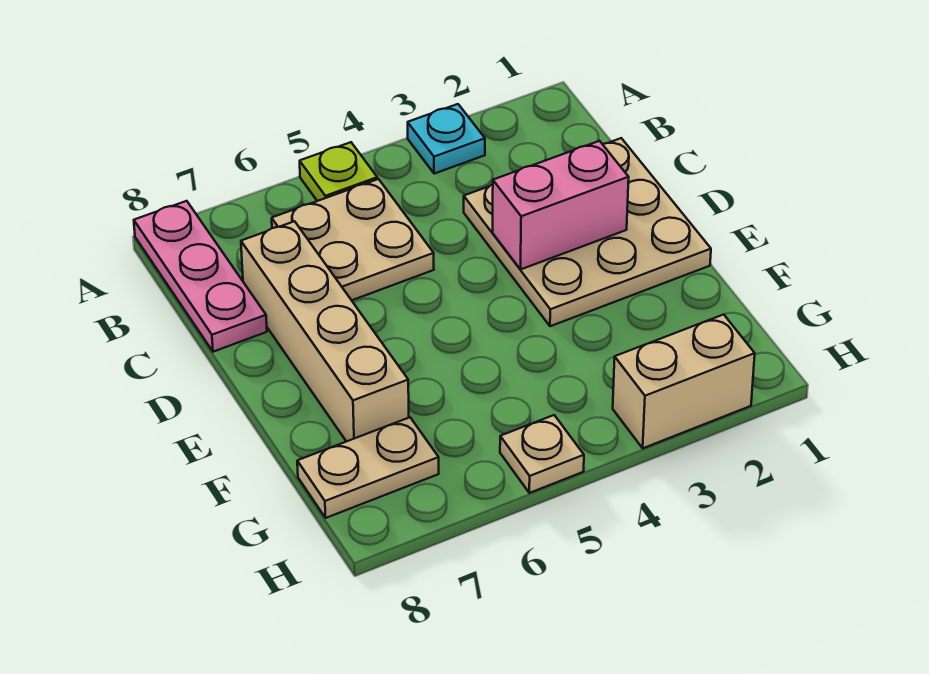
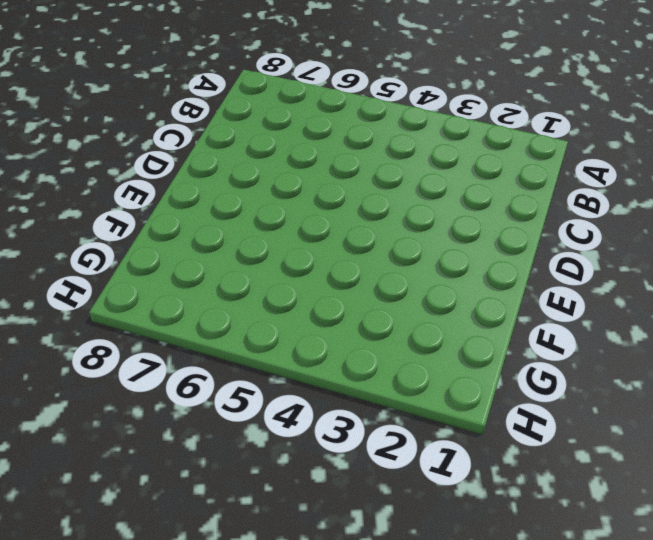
none -> cyan 1x1 plate [408,104,485,174]
none -> lime 1x1 plate [300,142,377,201]

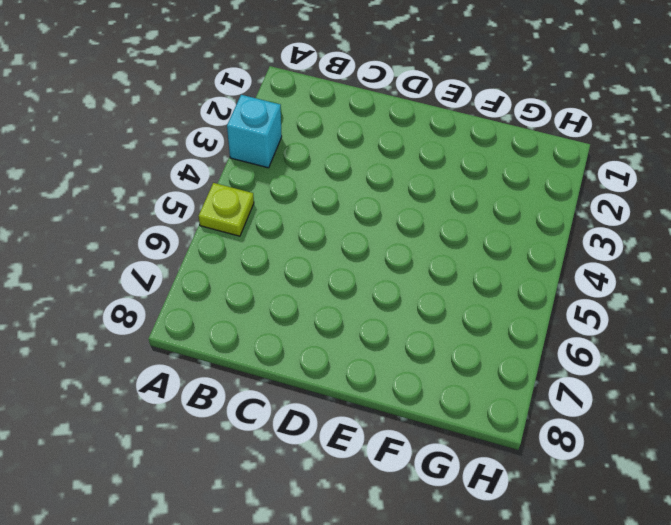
cyan 1x1 brick [227,95,282,168] -> cyan 1x1 plate [408,104,485,174]
none -> pink 1x3 plate [134,201,267,352]
none -> tan 2x2 plate [272,179,434,300]

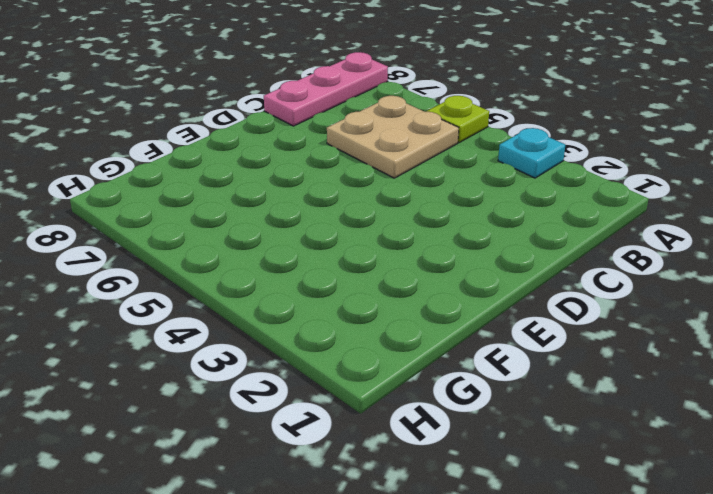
none -> tan 3x3 plate [464,138,711,326]
none -> tan 1x4 brick [241,221,409,442]

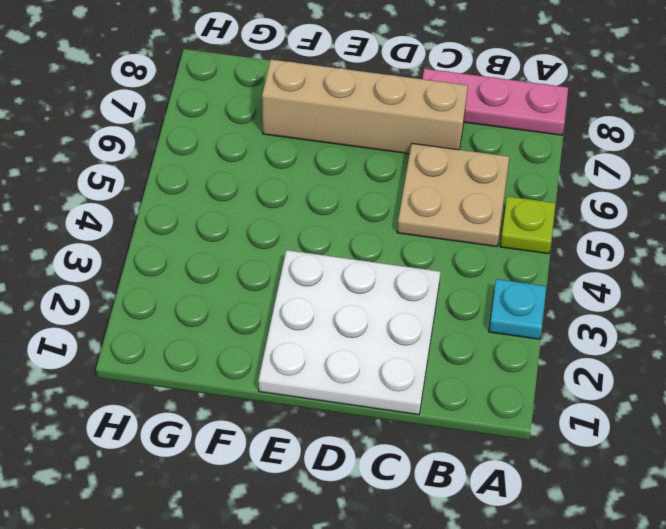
white 3x3 plate [258,250,440,415] -> tan 3x3 plate [464,138,711,326]
none -> tan 1x2 plate [297,417,439,518]
none -> tan 1x2 brick [613,314,755,448]

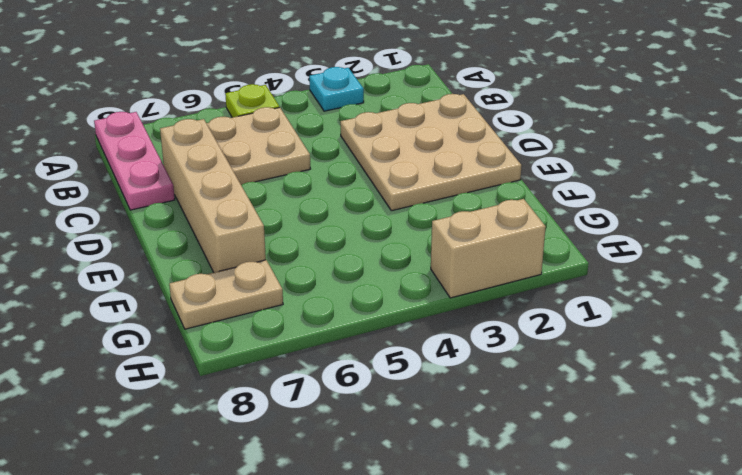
none -> tan 1x1 plate [500,415,584,493]
none -> pink 1x2 brick [493,141,629,270]

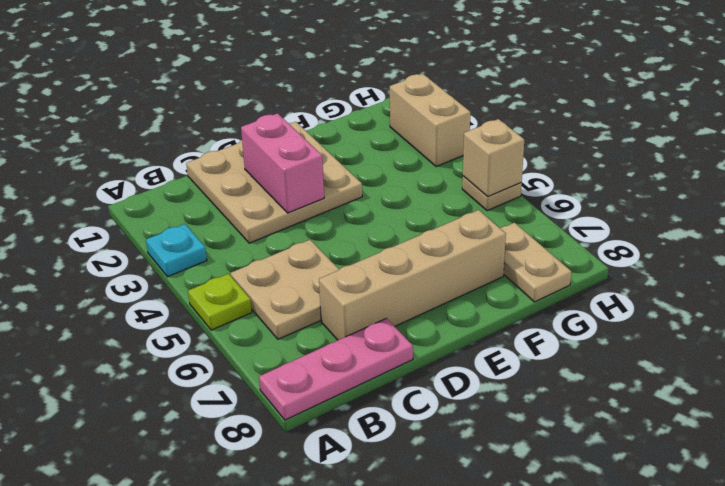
tan 1x1 brick [463,119,524,197] -> none

